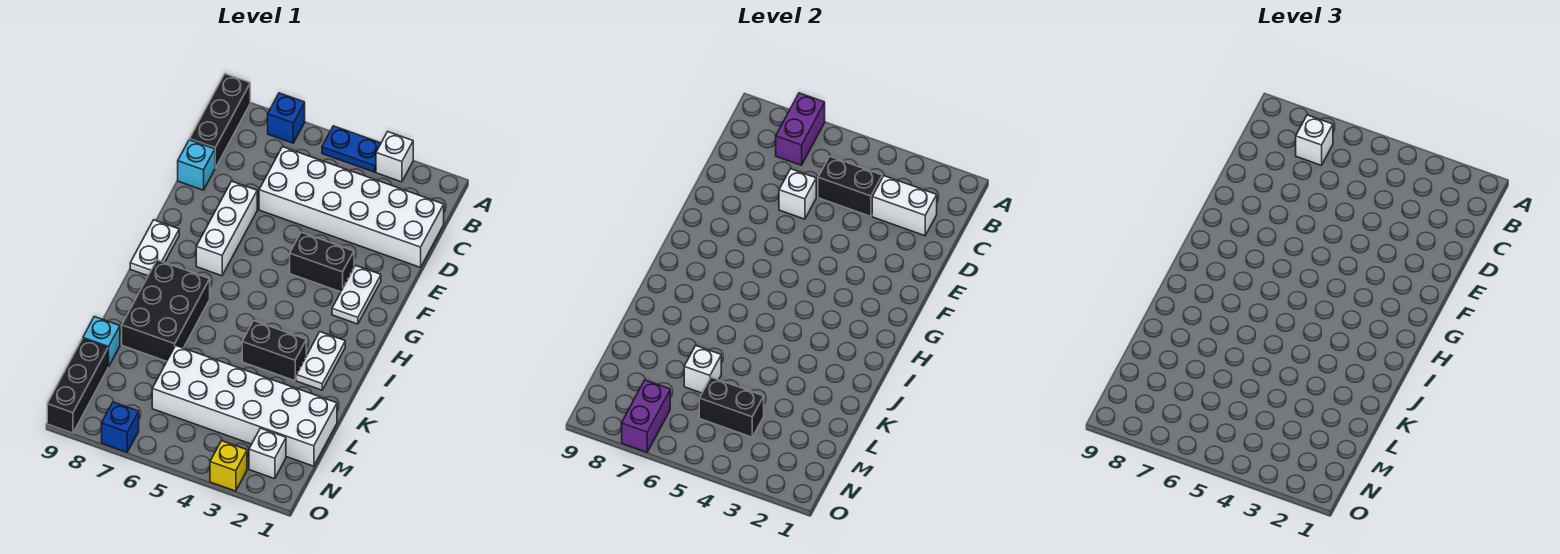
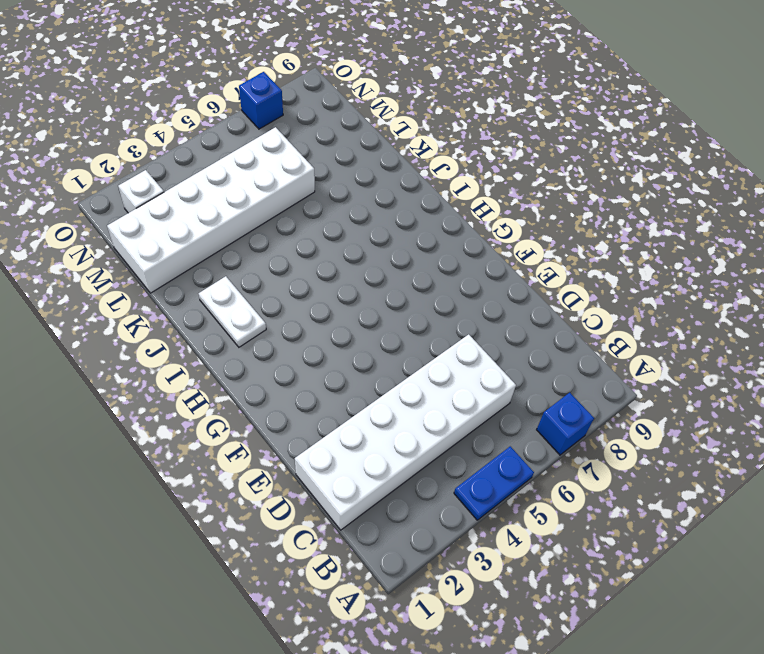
none -> white 1x1 brick [376,132,413,182]
none -> black 1x3 brick [190,74,250,168]
none -> cyan 1x1 brick [178,140,215,190]

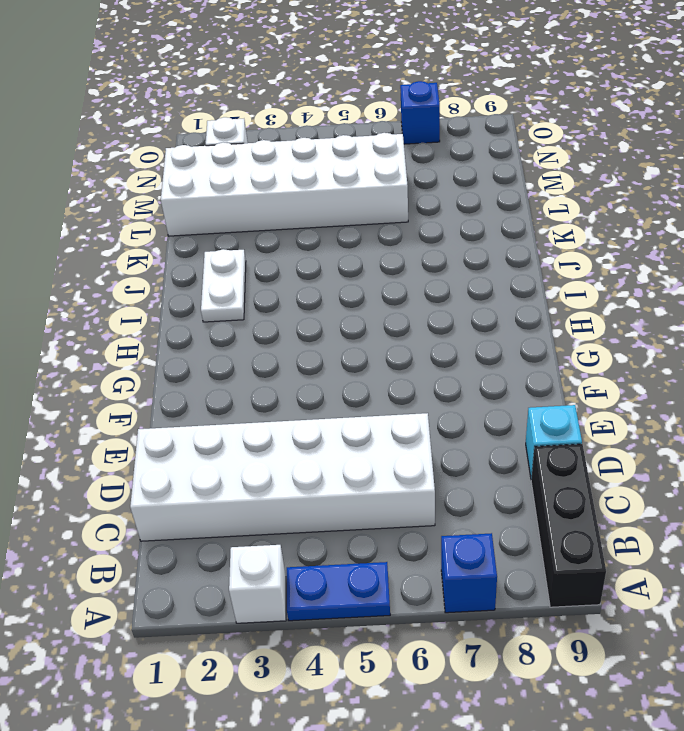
none -> white 1x3 brick [196,181,257,276]
none -> white 1x2 plate [332,265,381,324]
none -> black 1x2 brick [290,232,354,292]

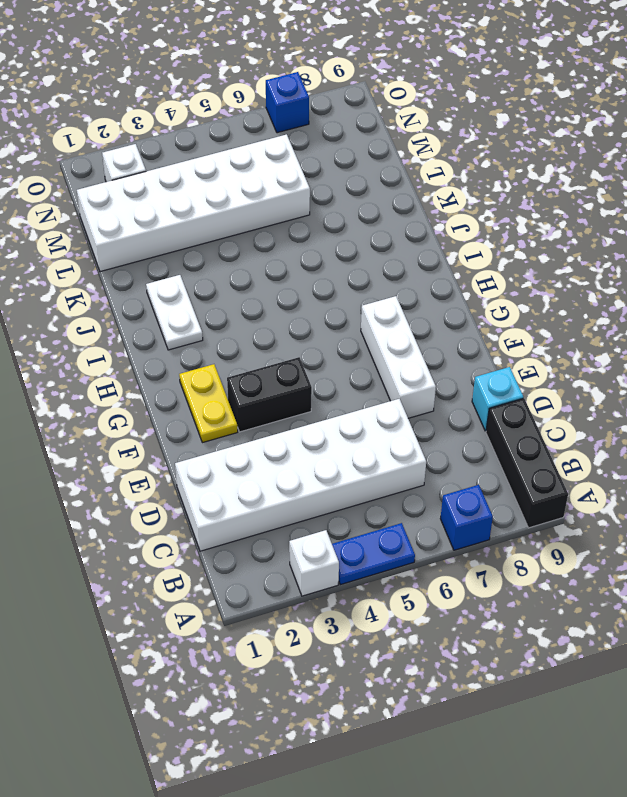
yellow 1x2 plate [179,364,238,443] -> white 1x2 plate [332,265,381,324]
none -> white 1x2 plate [130,220,179,276]
none -> black 2x3 brick [122,260,210,361]
none -> black 1x2 brick [242,321,306,381]

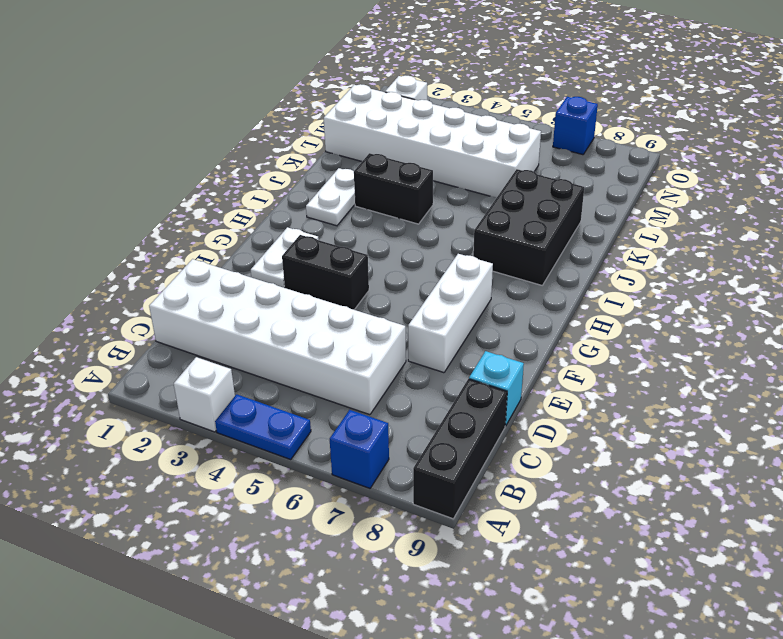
none -> white 1x2 plate [130,220,179,276]
none -> cyan 1x1 brick [83,317,120,367]
none -> black 1x3 brick [47,339,108,433]

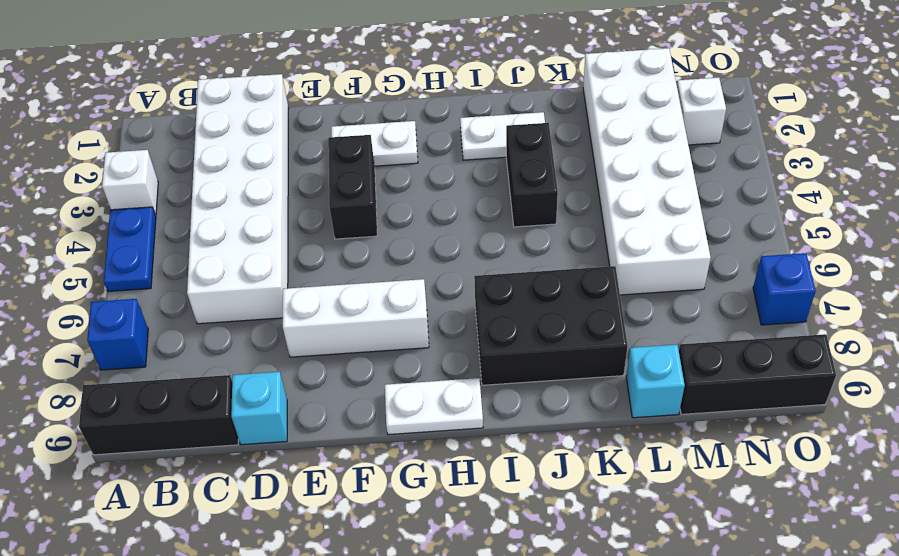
none -> yellow 1x1 brick [210,441,247,491]
none -> purple 1x2 brick [776,93,825,165]
none -> white 1x2 brick [872,176,937,236]

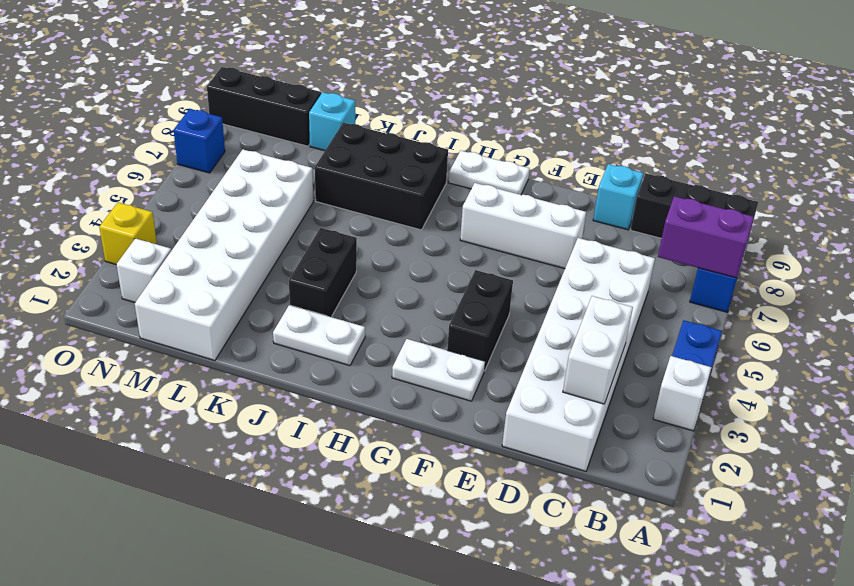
none -> black 1x2 brick [818,156,882,216]
none -> white 1x1 brick [779,169,816,219]
none -> white 1x1 brick [684,346,721,393]

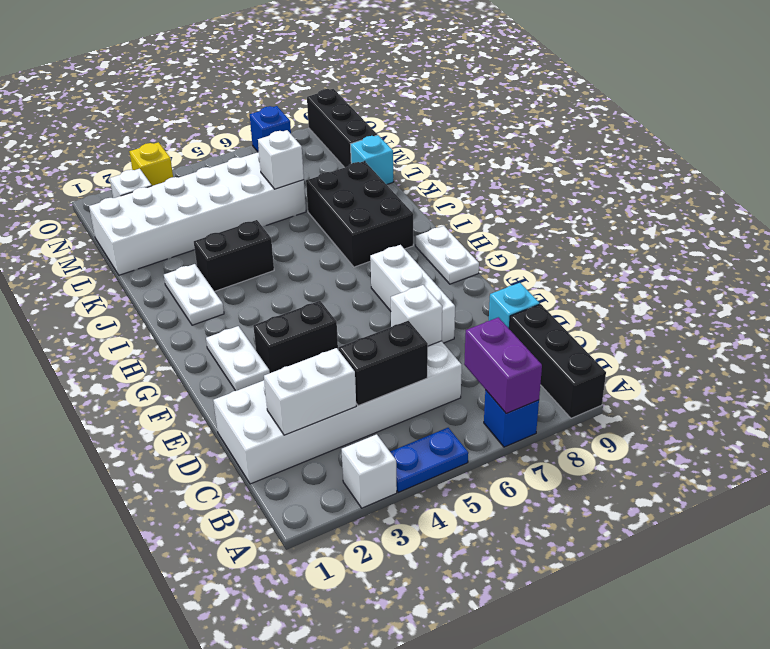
none -> black 1x2 brick [699,377,764,437]
none -> purple 1x2 brick [622,380,670,452]
none -> white 1x1 brick [1296,115,1333,165]

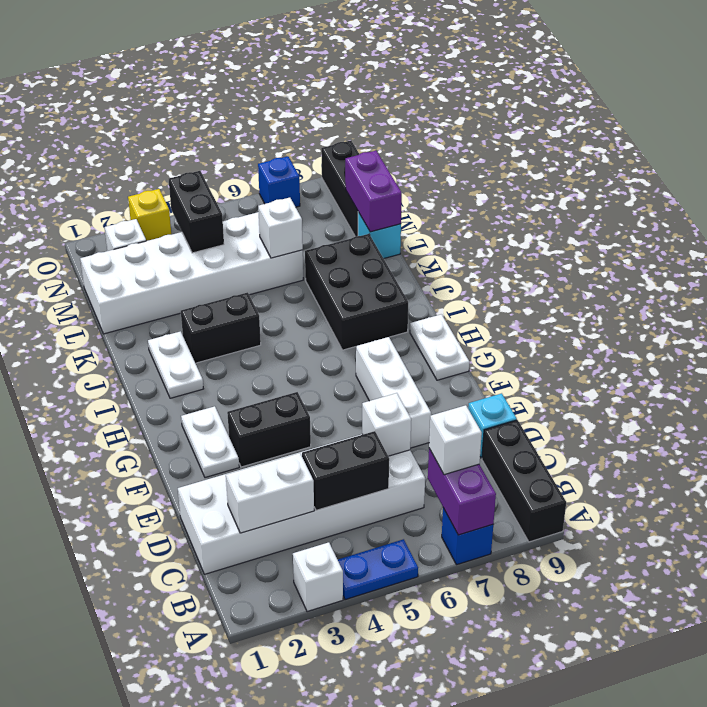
purple 1x2 brick [345,151,402,232] -> purple 1x2 brick moved to [622,380,670,452]
black 1x2 brick [169,171,224,253] -> black 1x2 brick turned to [699,377,764,437]

